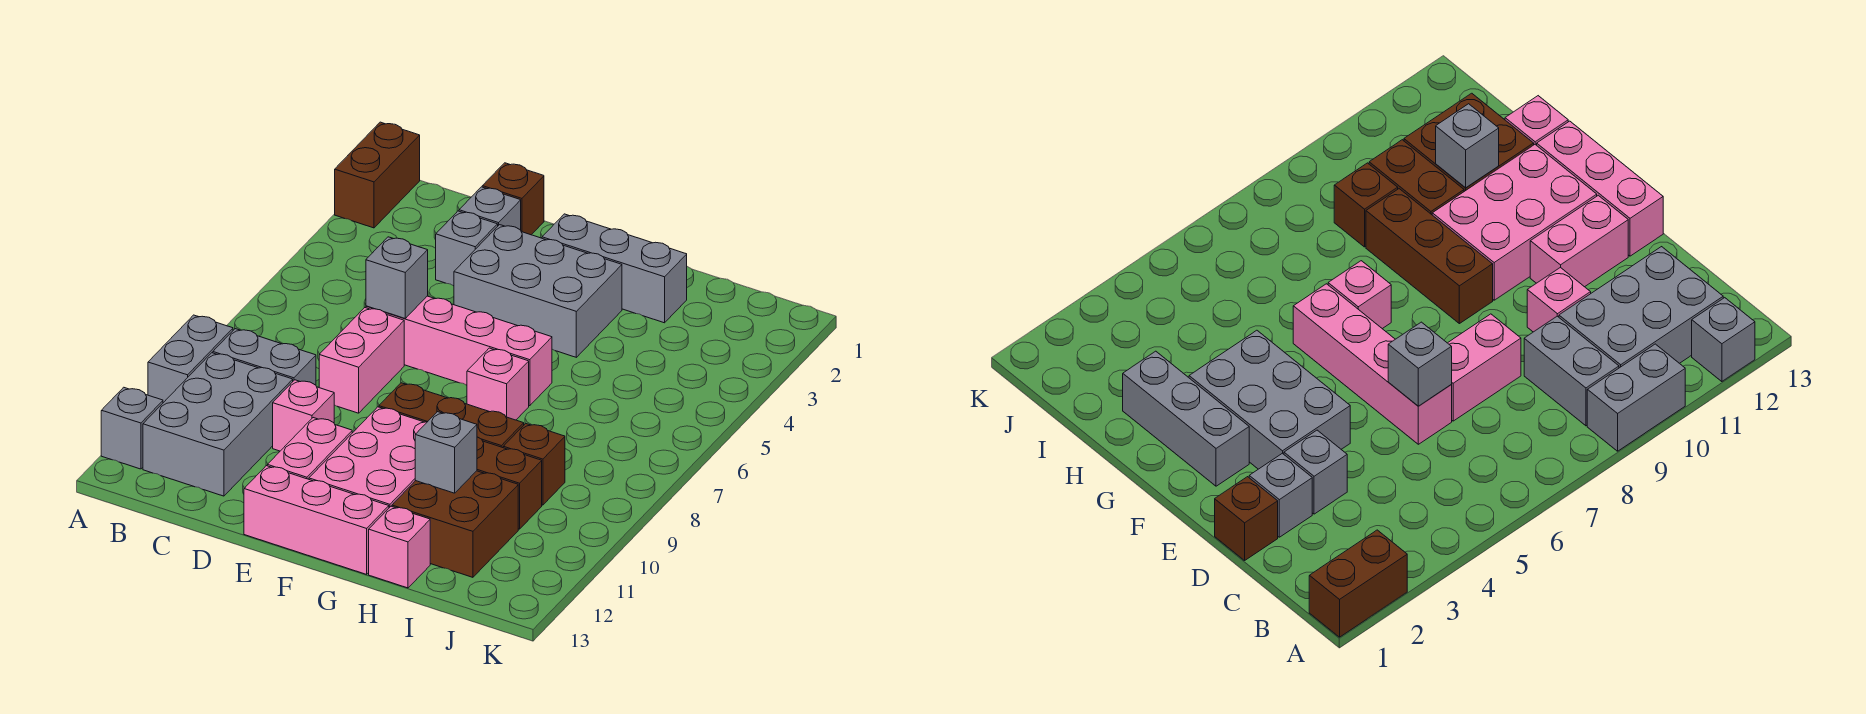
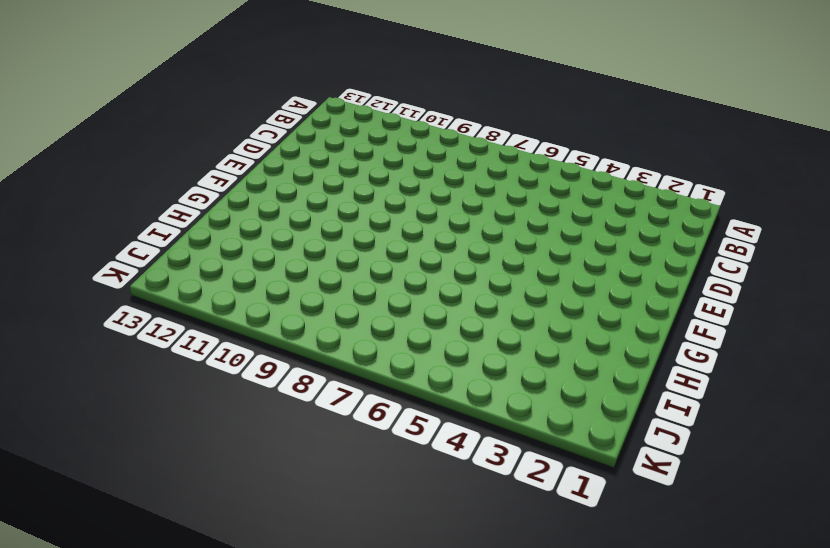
none -> brown 1x2 brick [335,122,420,228]
none -> grey 1x2 brick [148,315,233,403]
none -> grey 1x1 brick [101,387,163,469]

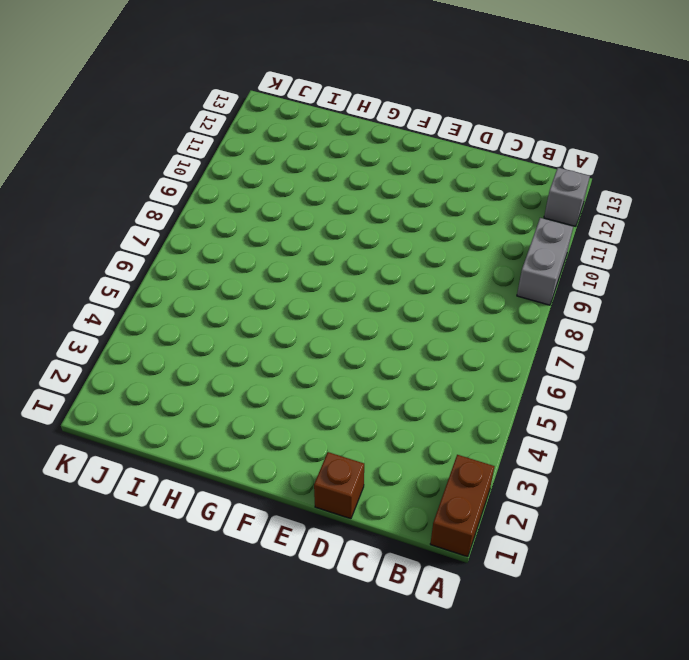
none -> grey 1x2 brick [213,329,316,385]
none -> grey 2x3 brick [143,353,293,496]
none -> grey 1x1 brick [459,187,521,230]

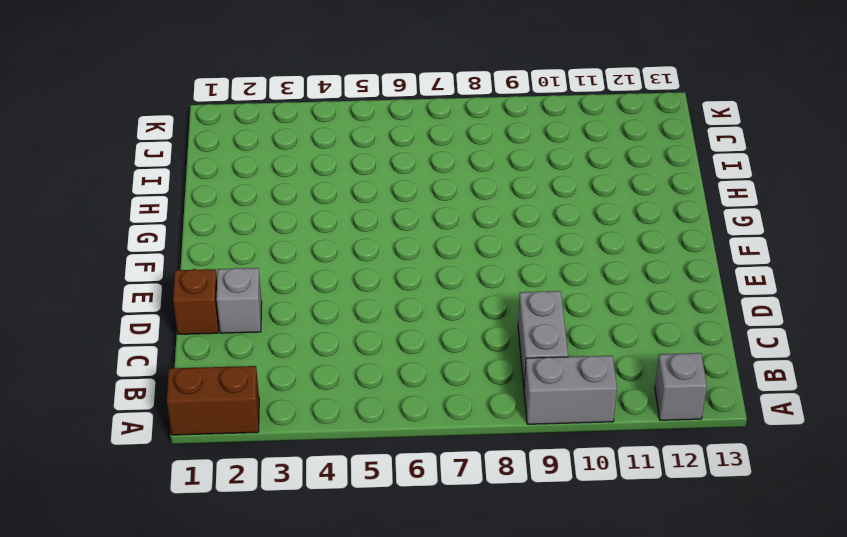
none -> grey 2x3 brick [143,353,293,496]
none -> grey 1x1 brick [436,211,498,286]
none -> pink 1x4 brick [366,296,552,406]

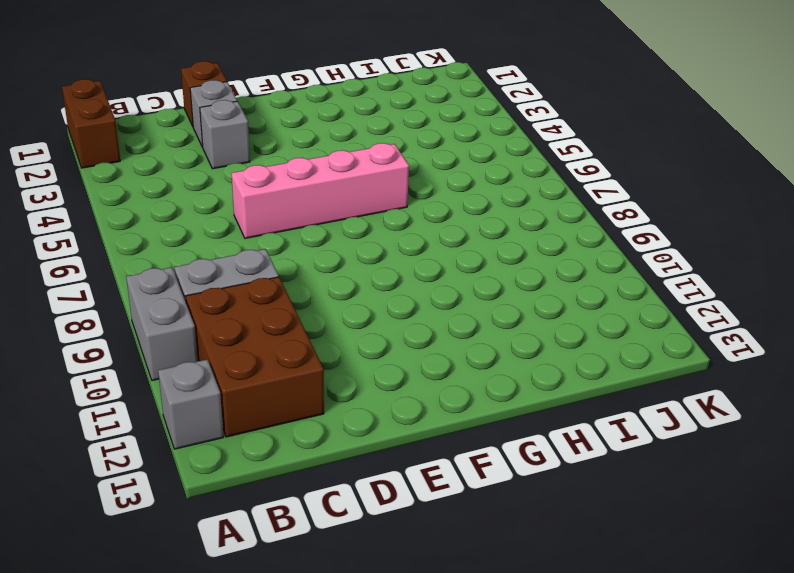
brown 2x3 brick [186,277,324,437] -> grey 2x3 brick [143,353,293,496]
none -> pink 1x2 brick [319,308,404,413]
none -> pink 1x1 brick [273,380,334,451]
none -> grey 2x3 brick [454,225,622,357]

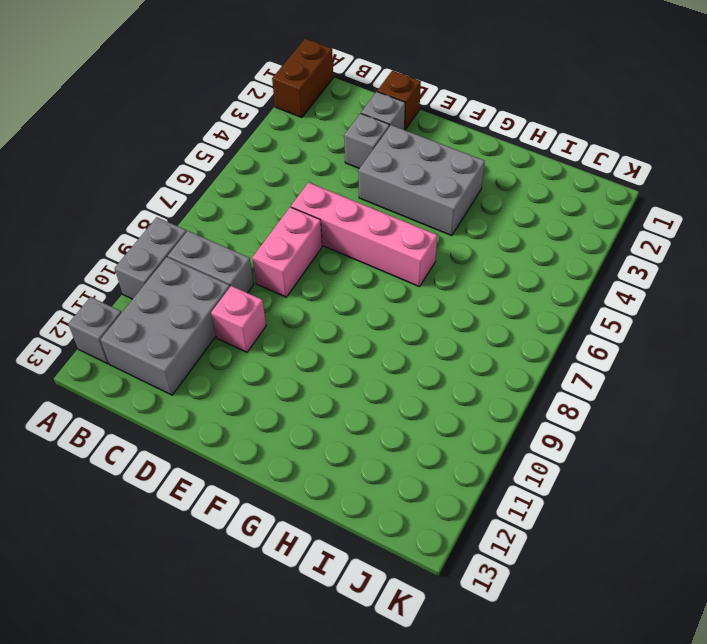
none -> pink 1x2 brick [267,418,352,479]
none -> pink 1x3 brick [244,466,389,574]
none -> grey 1x3 brick [542,214,687,323]

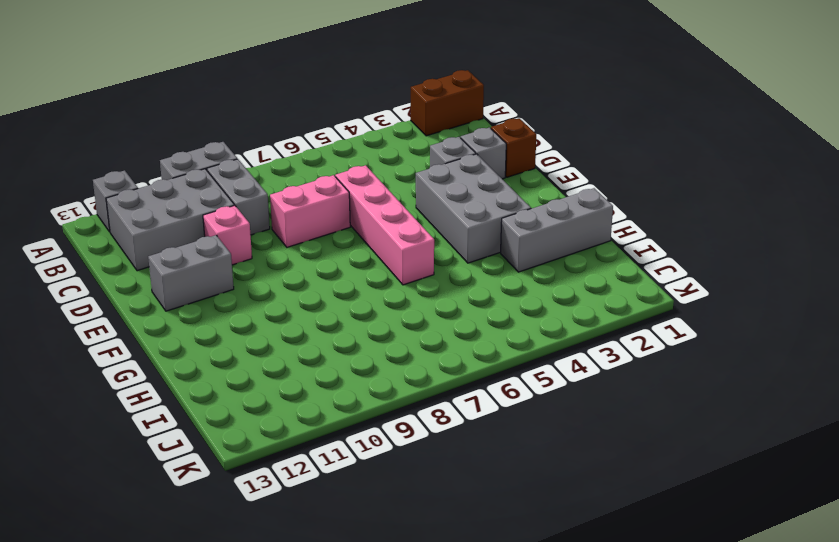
grey 1x2 brick [148,235,234,311] -> pink 1x2 brick [267,418,352,479]
grey 1x3 brick [501,188,613,272] -> grey 1x3 brick turned to [542,214,687,323]
none -> pink 1x3 brick [244,466,389,574]
none -> brown 1x3 brick [379,383,524,448]
none -> pink 2x3 brick [309,407,427,508]

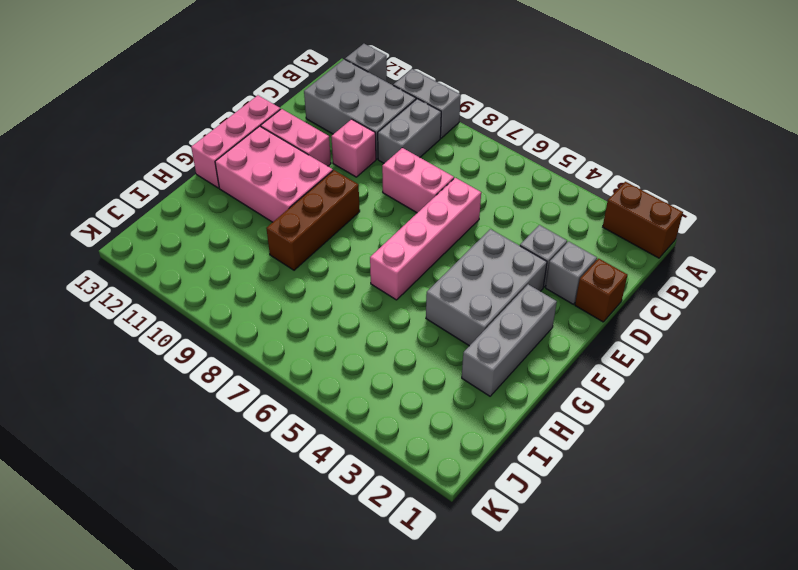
none -> pink 1x1 brick [467,348,529,420]
none -> brown 1x2 brick [477,437,542,529]
none -> brown 2x2 brick [392,471,518,577]

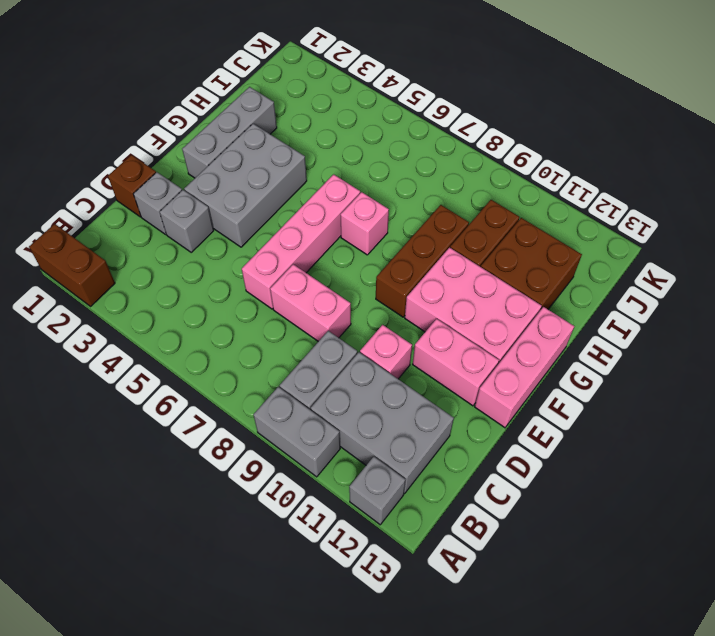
none -> pink 1x1 brick [369,506,430,588]
none -> brown 1x1 brick [503,423,565,505]
none -> grey 1x1 brick [366,237,428,318]

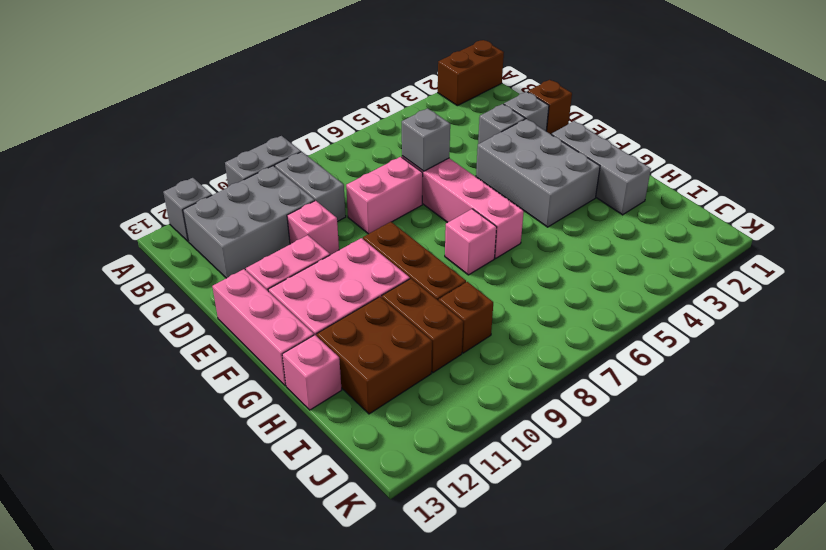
none -> grey 1x1 brick [415,412,477,493]

